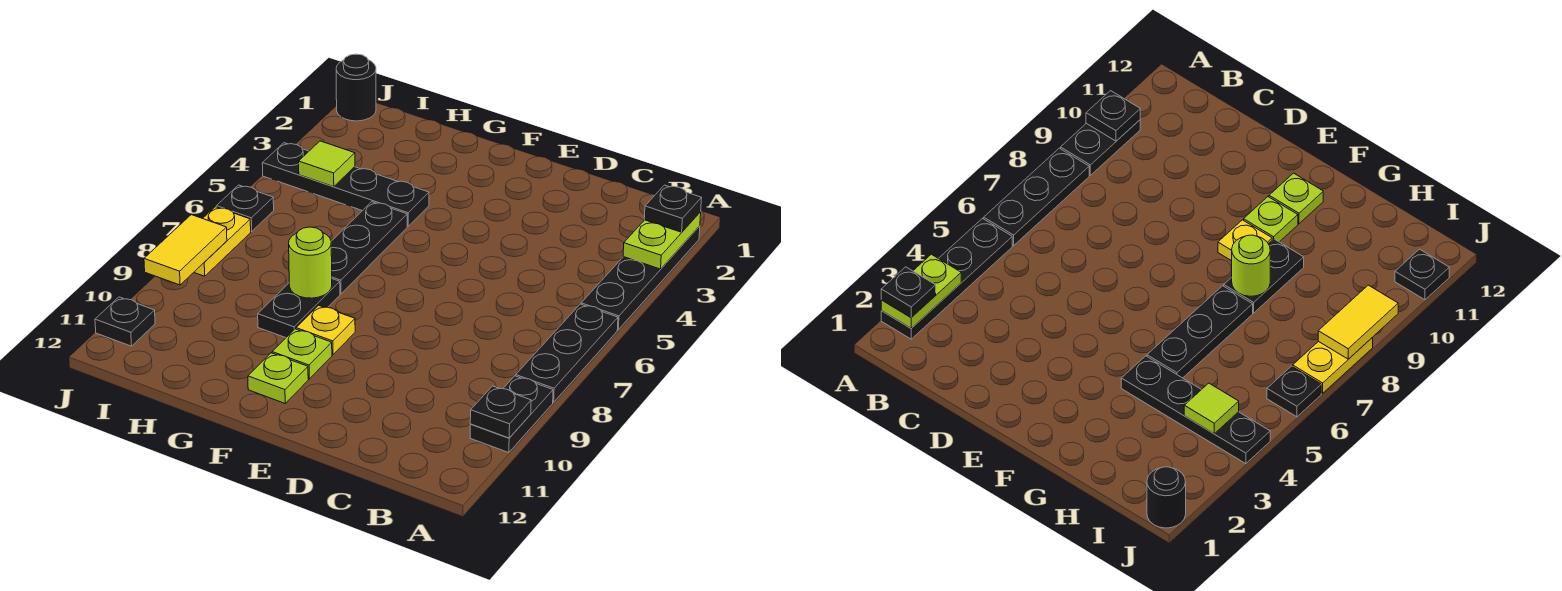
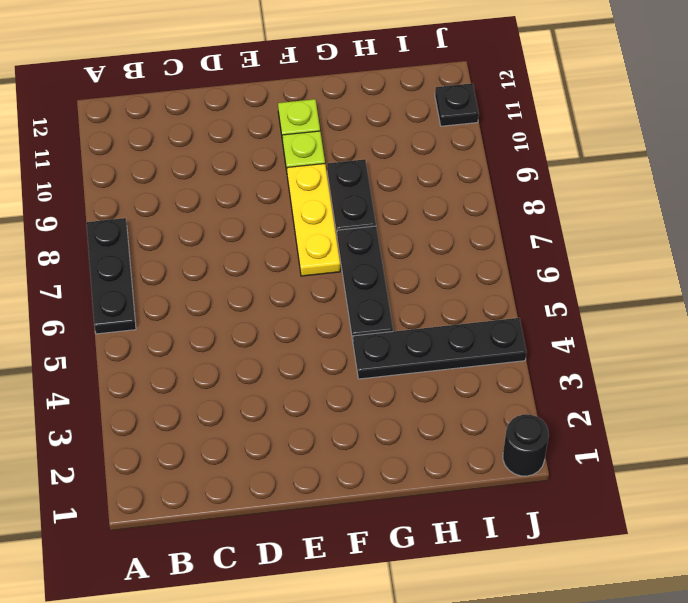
yellow 1x3 plate [287,164,340,276] -> yellow 1x1 plate [296,305,355,355]
none -> black 1x4 plate [581,226,700,330]
none -> black 1x2 plate [470,376,553,453]
none -> black 1x1 plate [216,185,274,231]

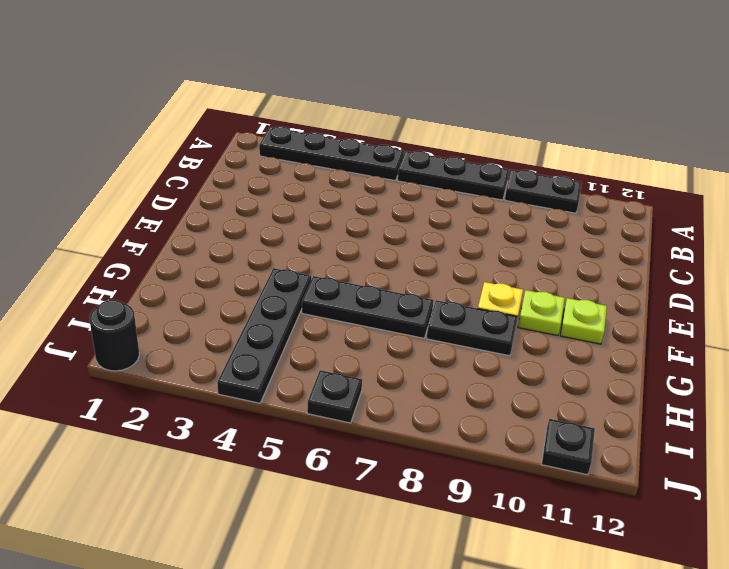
none -> yellow 1x2 plate [194,207,251,276]
none -> lime 1x2 plate [623,212,701,269]
none -> black 1x1 plate [470,386,531,438]

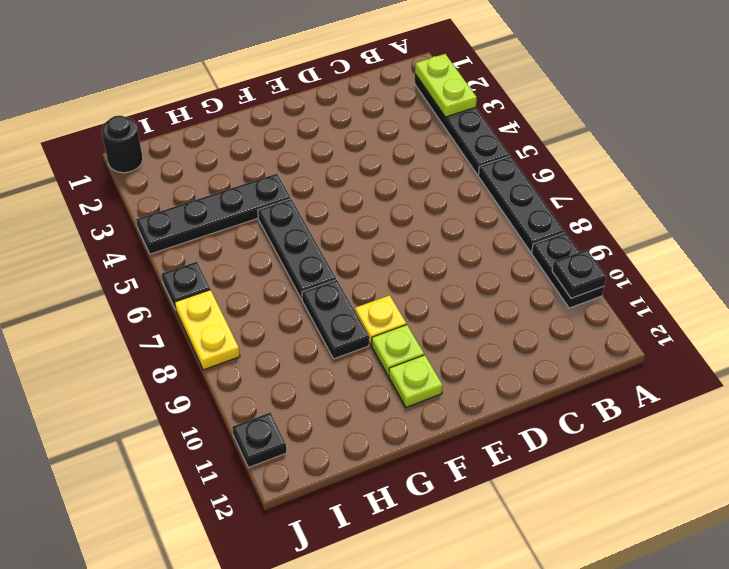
none -> lime 1x1 round brick [289,227,332,298]
none -> lime 1x1 tile [299,141,355,187]
none -> yellow 1x2 tile [144,215,227,285]

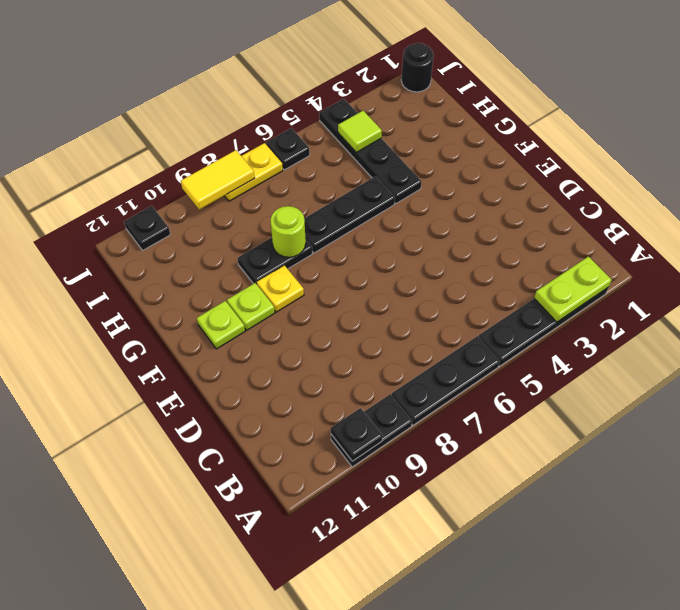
none -> black 1x1 plate [644,185,701,232]

